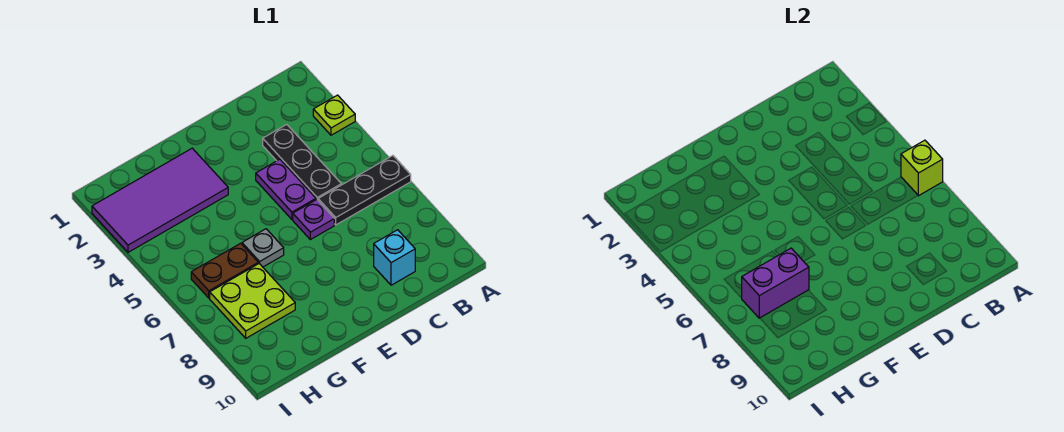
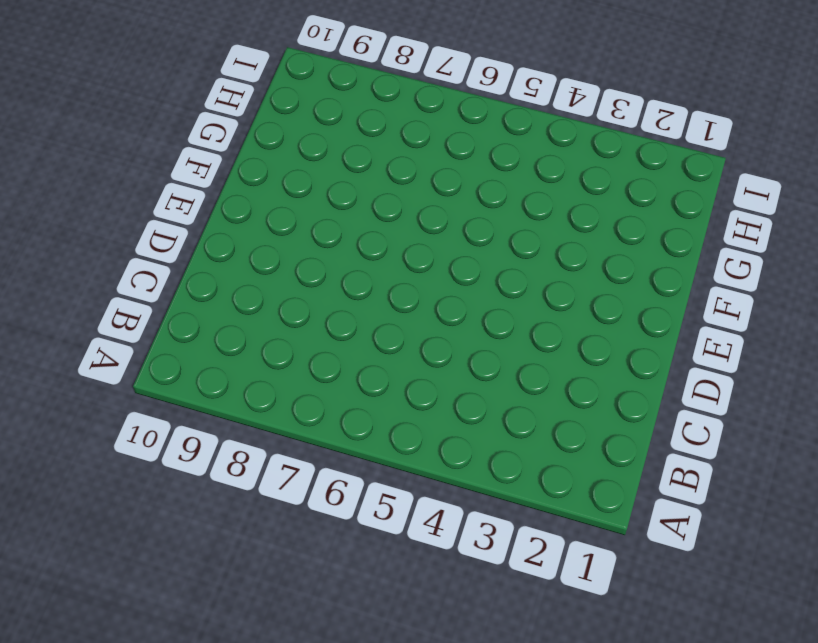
none -> lime 1x1 plate [313,95,355,135]
none -> black 1x3 plate [318,156,411,225]
none -> black 1x3 plate [263,125,341,200]

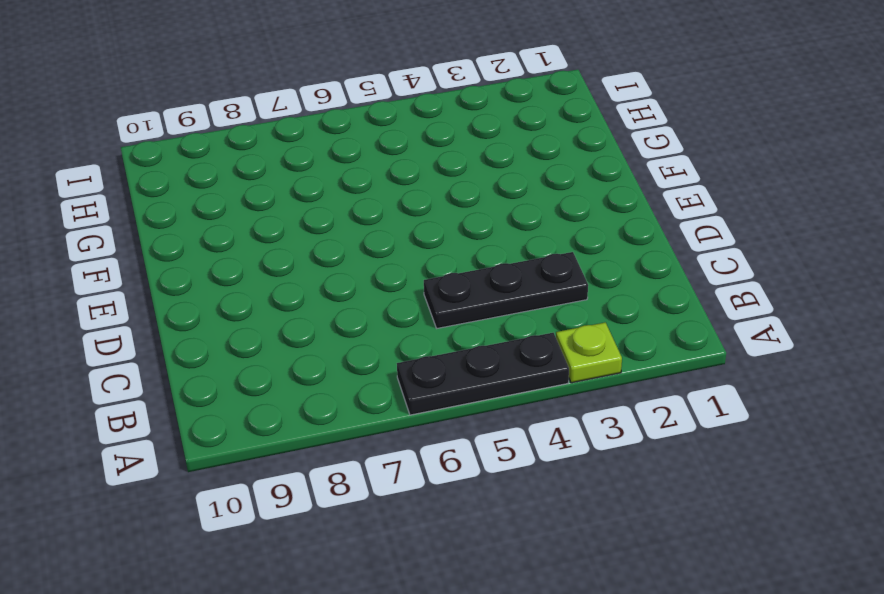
black 1x3 plate [397,333,569,415] -> black 1x3 plate turned to [318,156,411,225]
none -> cyan 1x1 brick [374,230,415,285]
none -> purple 1x2 plate [256,159,316,219]
none -> purple 1x1 plate [293,200,334,240]

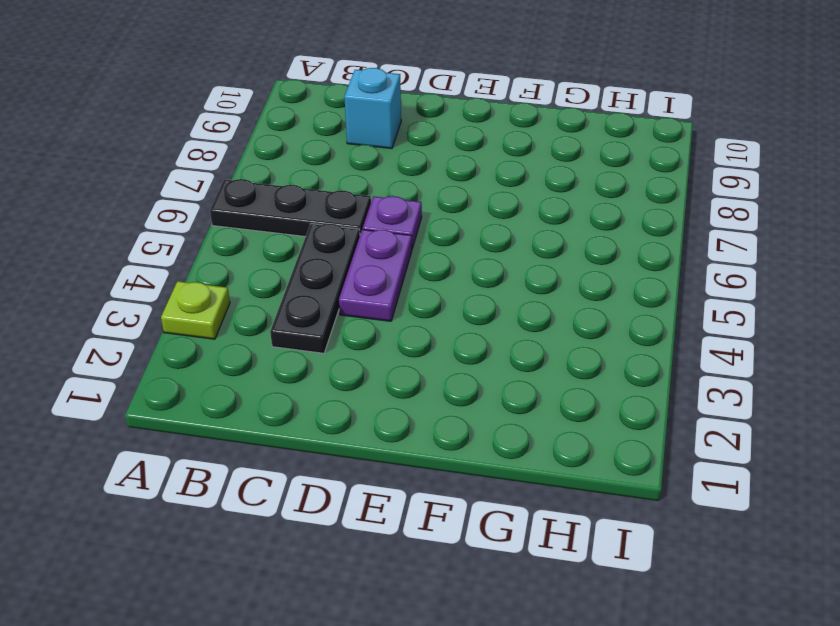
none -> purple 2x4 tile [92,148,228,252]
none -> grey 1x1 plate [242,229,284,267]
none -> brown 1x2 plate [191,243,258,298]

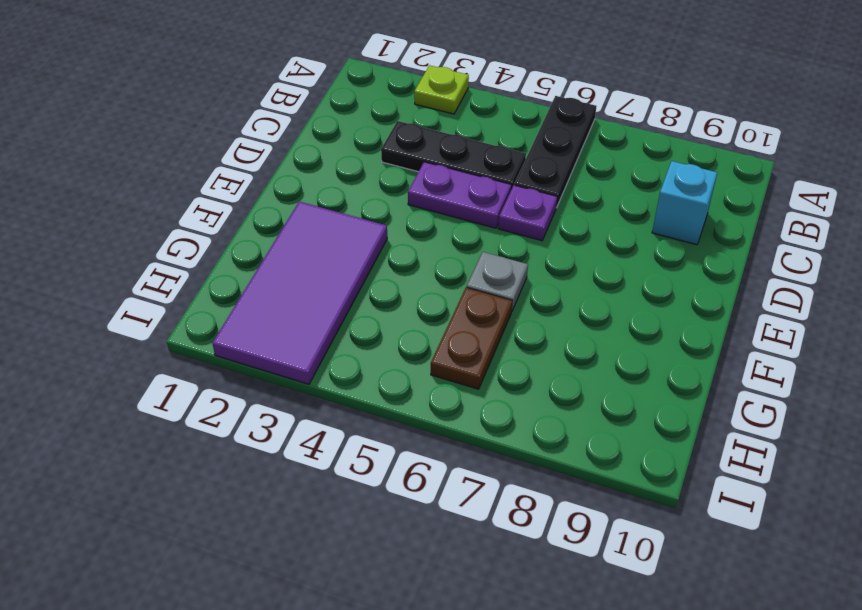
none -> lime 2x2 plate [210,264,295,338]
none -> lime 1x1 brick [901,140,943,196]
none -> purple 1x2 brick [742,248,809,318]

